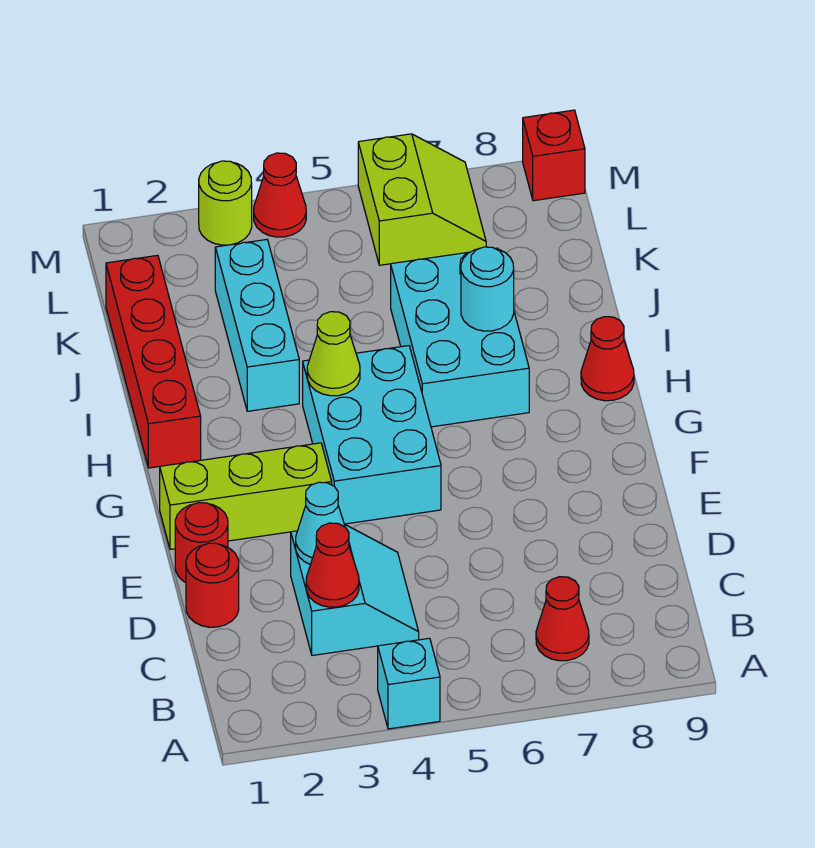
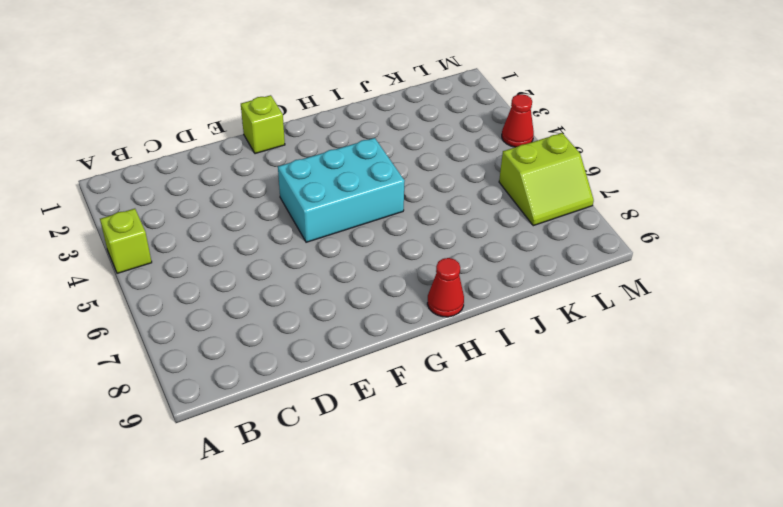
lime 1x1 brick [100,209,152,273] -> cyan 1x1 brick [378,638,440,729]
lime 1x1 brick [241,95,285,154] -> lime 1x3 brick [160,443,332,549]
none -> red 1x1 cone [536,577,589,661]
none -> cyan 2x2 slope [291,524,419,656]
none -> red 1x1 round brick [186,543,239,627]

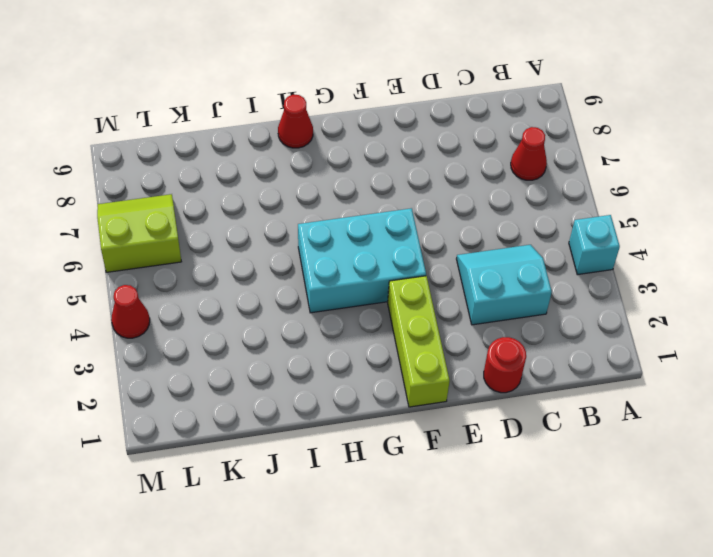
none -> red 1x1 round brick [175,503,228,582]
none -> red 1x4 brick [106,255,201,468]
none -> cyan 2x3 brick [391,248,529,427]

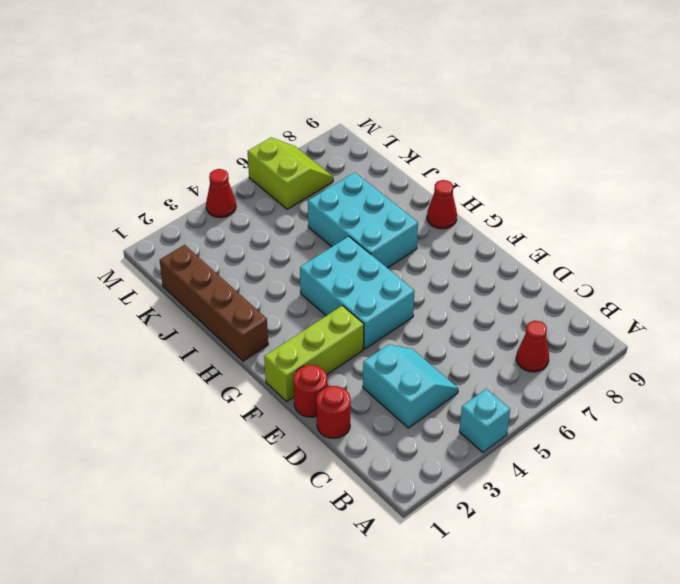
brown 1x4 brick [160,245,268,361] -> red 1x4 brick [106,255,201,468]
none -> cyan 1x3 brick [215,240,299,411]
none -> lime 1x1 round brick [199,161,252,245]
none -> red 1x1 brick [523,110,585,201]

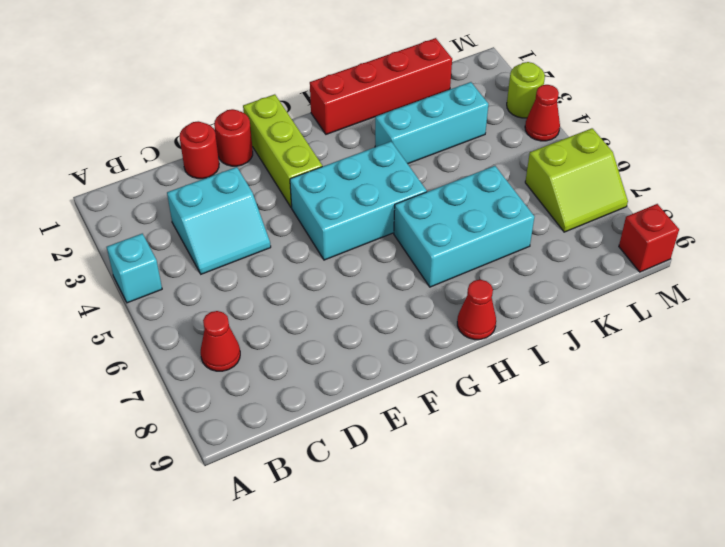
none -> red 1x1 cone [306,523,359,607]
none -> cyan 1x1 cone [296,482,345,565]
none -> lime 1x1 cone [307,312,360,396]

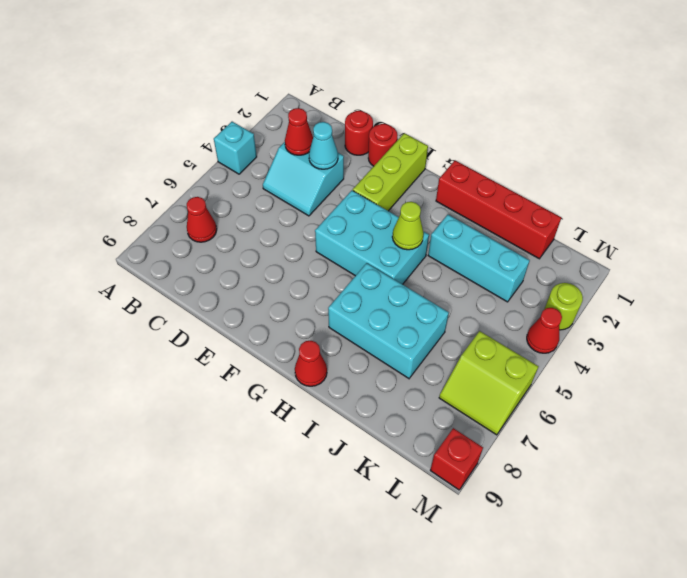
none -> cyan 1x1 round brick [461,247,514,331]

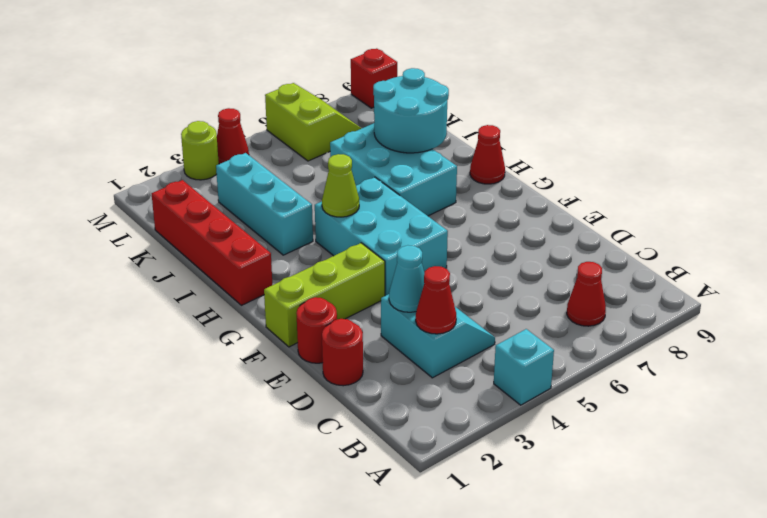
cyan 2x2 round brick [373,68,449,153] -> cyan 1x1 round brick [461,247,514,331]

